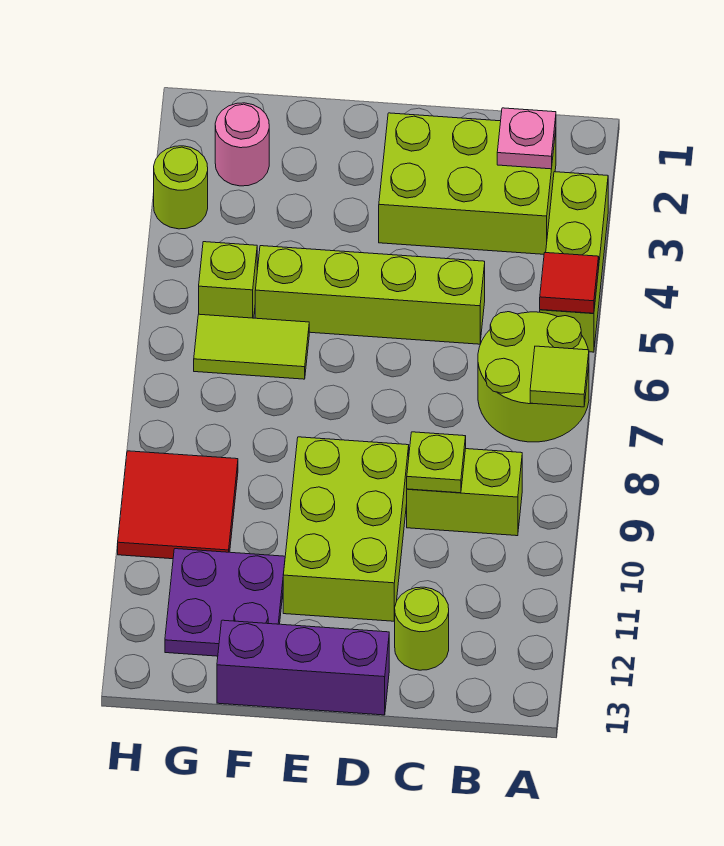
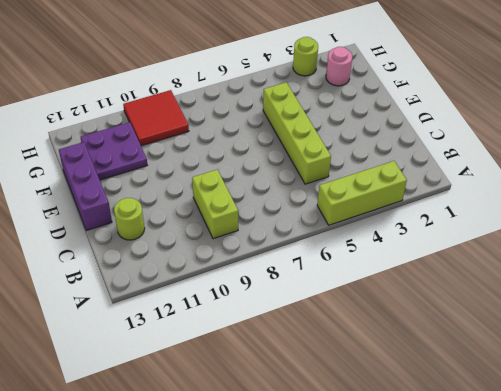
none -> lime 2x2 round brick [478,312,589,442]
none -> lime 2x3 brick [379,113,556,254]
none -> lime 2x3 brick [283,437,409,621]

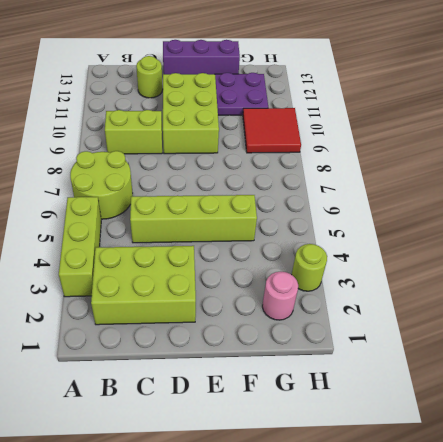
none -> lime 1x2 tile [194,314,309,379]
none -> lime 1x1 brick [199,242,257,318]
none -> red 1x1 tile [540,253,599,313]

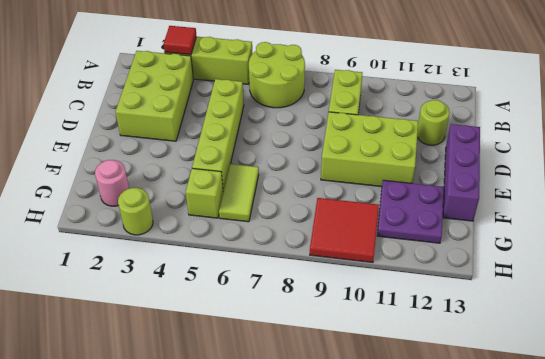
red 1x1 tile [163,26,197,55] -> red 1x1 tile moved to [540,253,599,313]
none -> lime 1x1 tile [530,346,589,407]
none -> pink 1x1 plate [497,108,556,169]
none -> lime 1x1 plate [407,432,466,493]

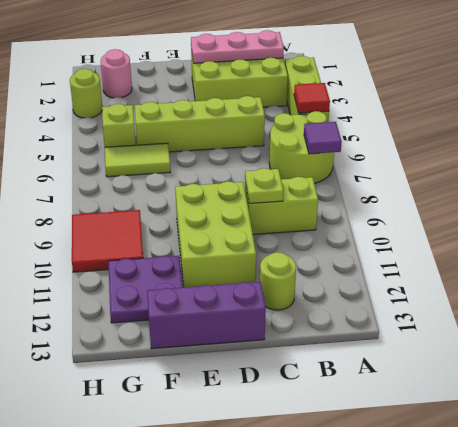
purple 1x1 tile [304,122,342,154] -> lime 1x1 tile [530,346,589,407]
pink 1x3 plate [191,30,284,63] -> pink 1x1 plate [497,108,556,169]

